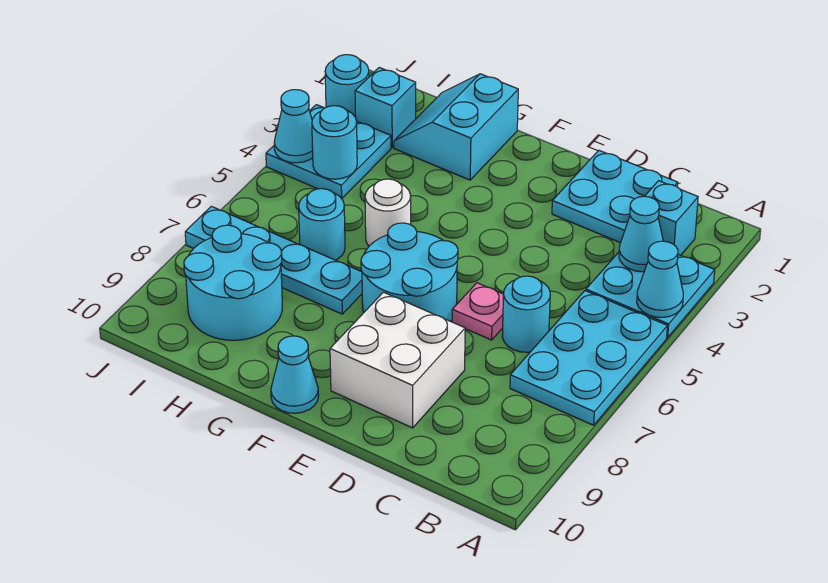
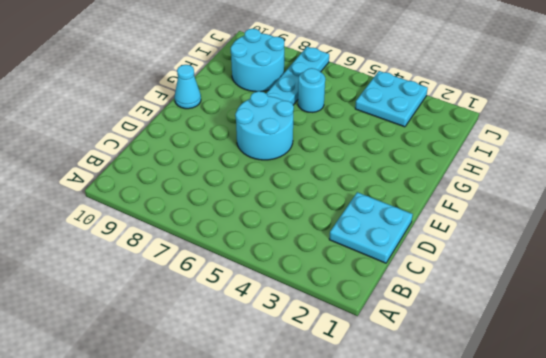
none -> cyan 2x2 plate [586,252,715,338]
none -> cyan 2x3 plate [510,291,667,425]
none -> cyan 1x1 brick [645,181,698,255]

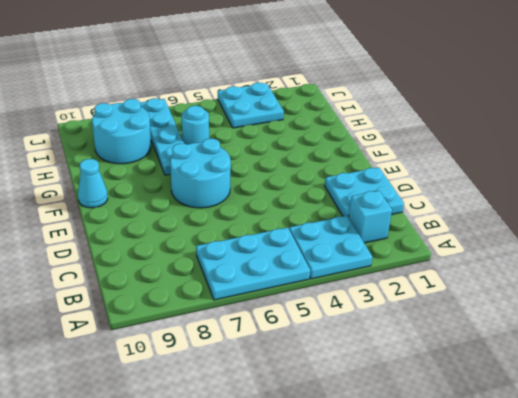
none -> cyan 1x1 round brick [502,276,550,352]
none -> pink 1x1 plate [452,283,504,340]
none -> white 2x2 brick [330,292,465,428]

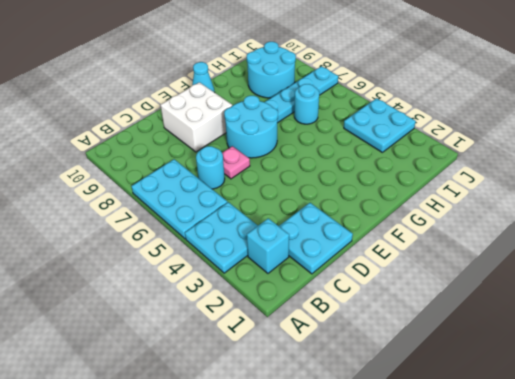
none -> cyan 2x2 slope [394,74,518,180]
none -> white 1x1 round brick [365,179,411,246]
none -> cyan 1x1 brick [355,68,416,148]

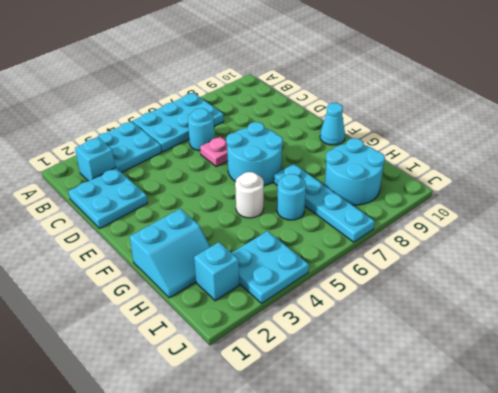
none -> white 2x2 brick [330,292,465,428]
none -> cyan 1x1 round brick [325,55,369,118]
none -> cyan 1x1 cone [637,241,683,317]

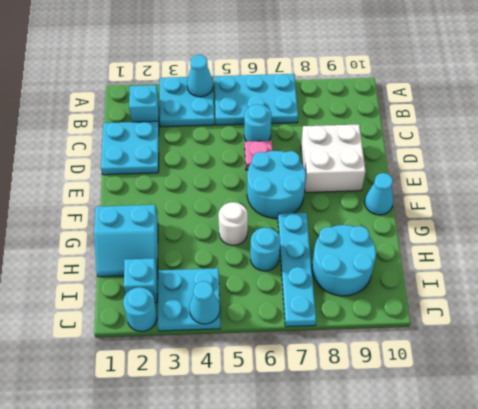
none -> cyan 1x1 cone [619,196,663,272]
none -> cyan 1x1 round brick [312,106,357,179]

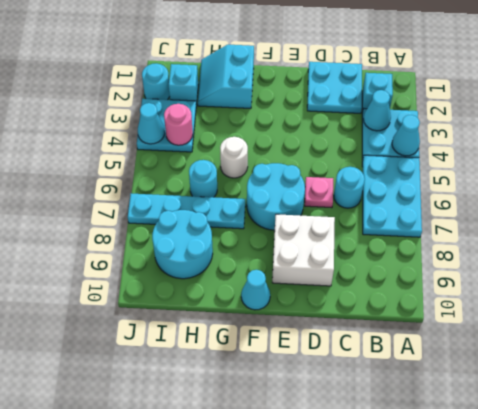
pink 1x1 round brick [164,104,193,145] -> cyan 1x1 round brick [312,106,357,179]

